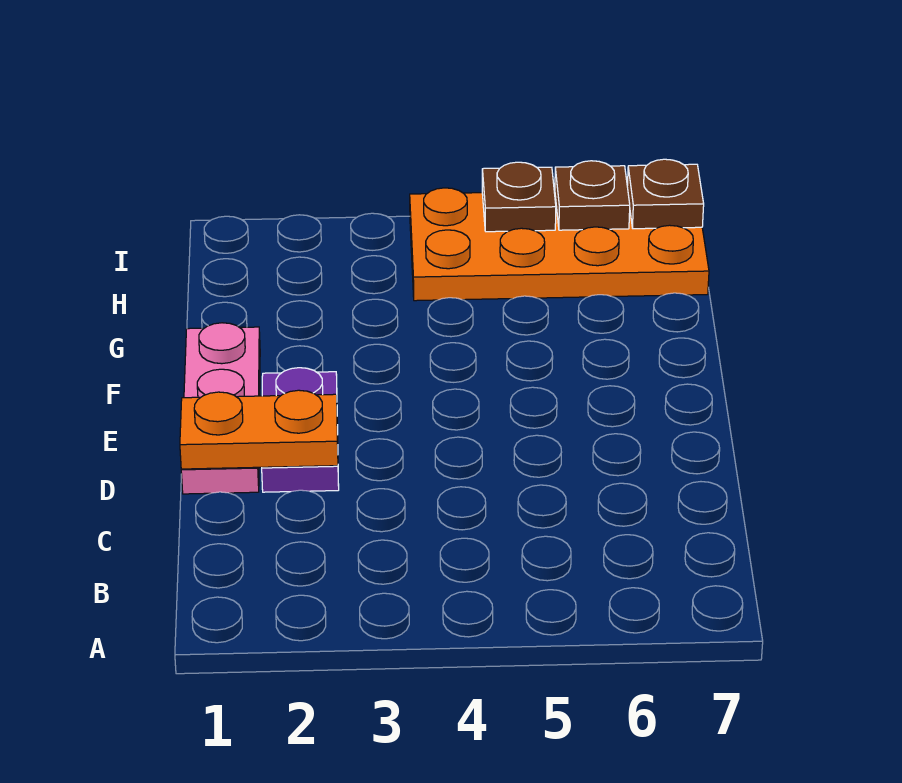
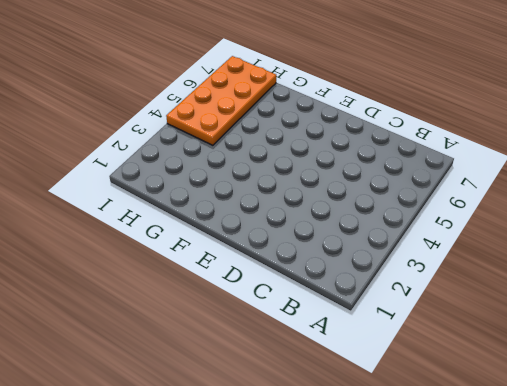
none -> pink 1x3 plate [181,323,260,494]
none -> purple 1x2 plate [262,368,339,492]

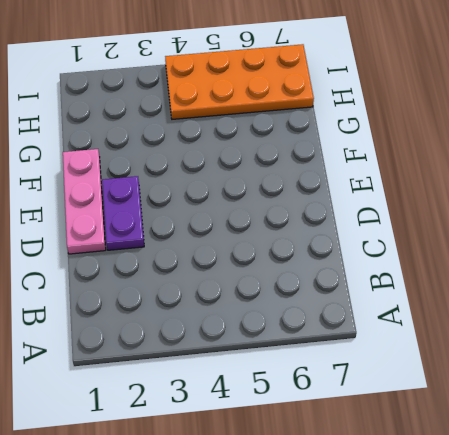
none -> orange 1x2 plate [180,390,338,469]
none -> brown 1x1 plate [482,162,556,232]

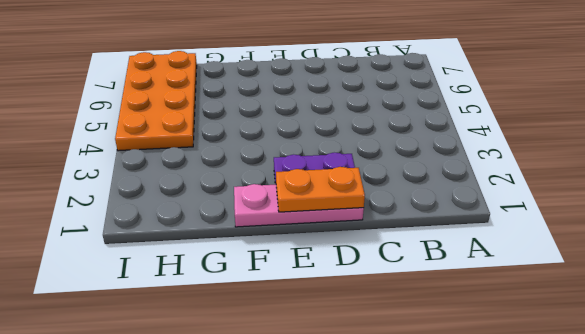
orange 1x2 plate [276,167,365,212] -> orange 1x2 plate turned to [180,390,338,469]
none -> brown 1x1 plate [482,162,556,232]
none -> brown 1x1 plate [555,161,630,230]

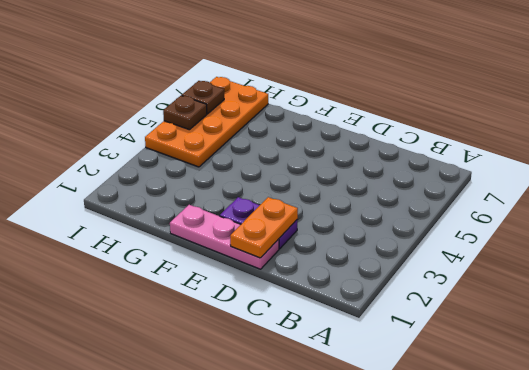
none -> brown 1x1 plate [627,159,704,229]

